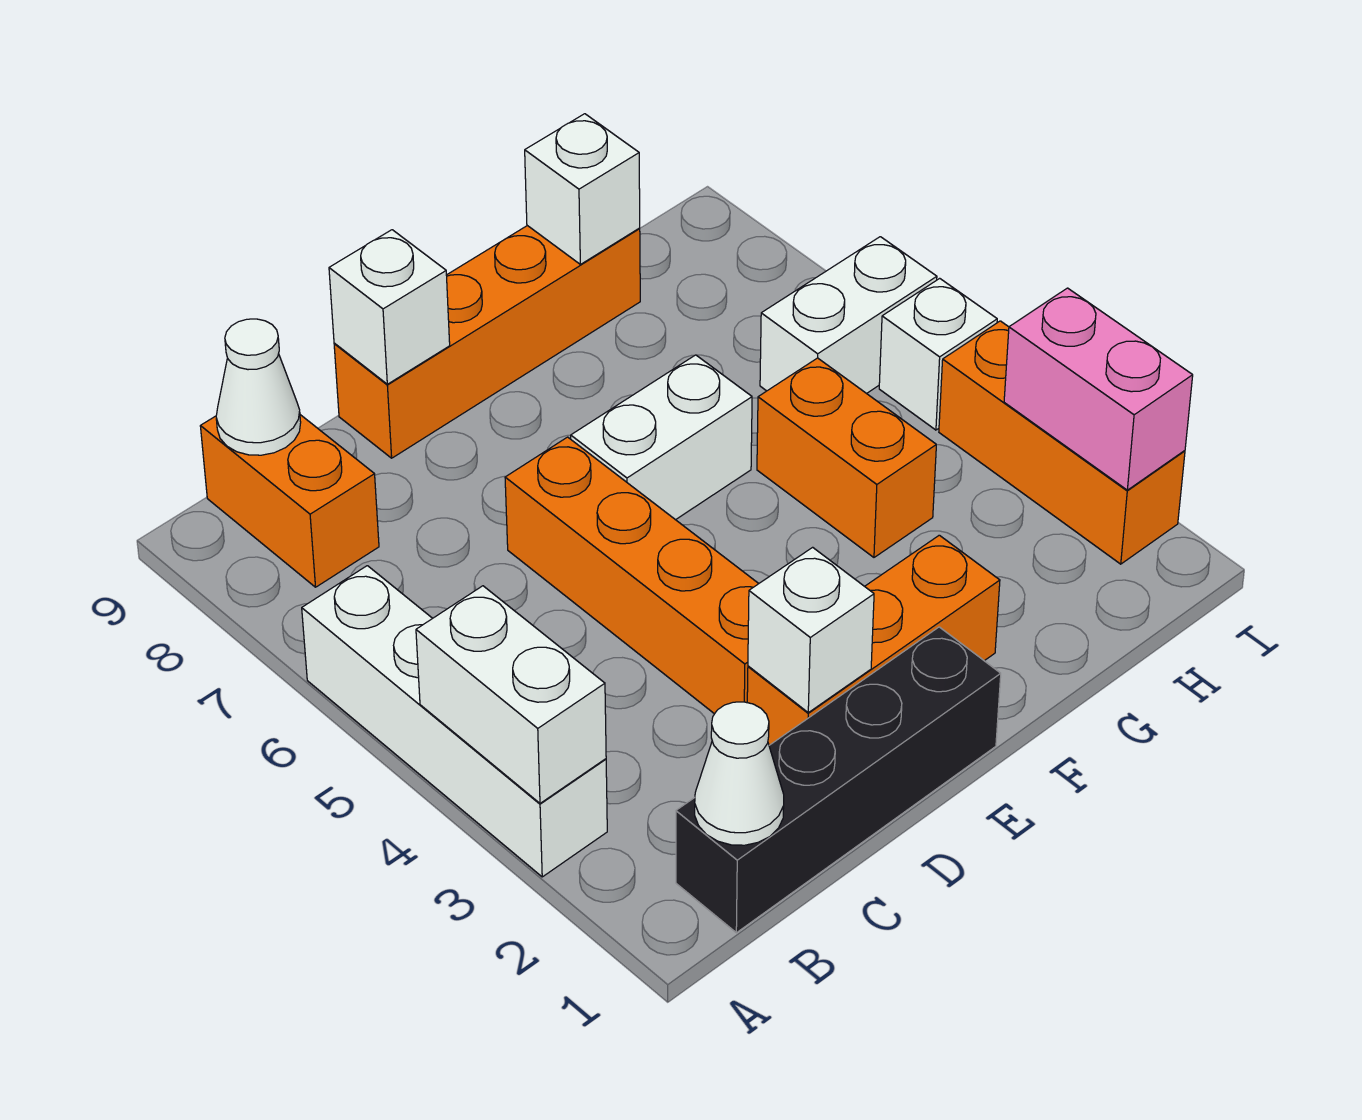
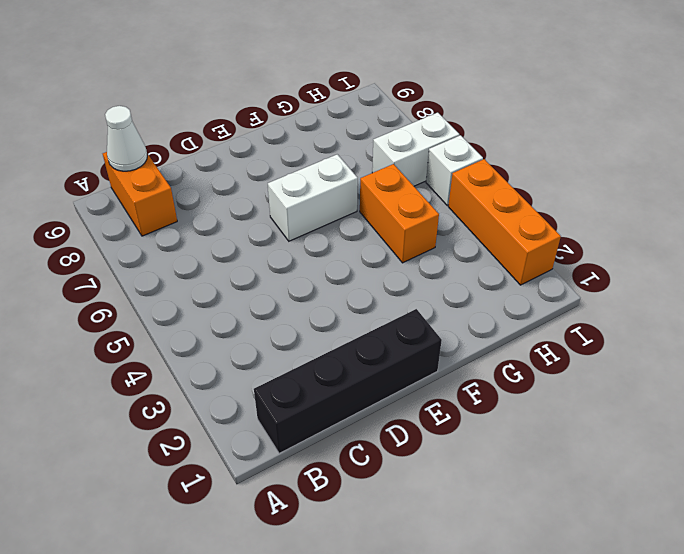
none -> white 1x4 brick [302,566,607,877]
none -> orange 1x3 brick [747,535,1000,745]
none -> orange 1x4 brick [505,437,759,714]

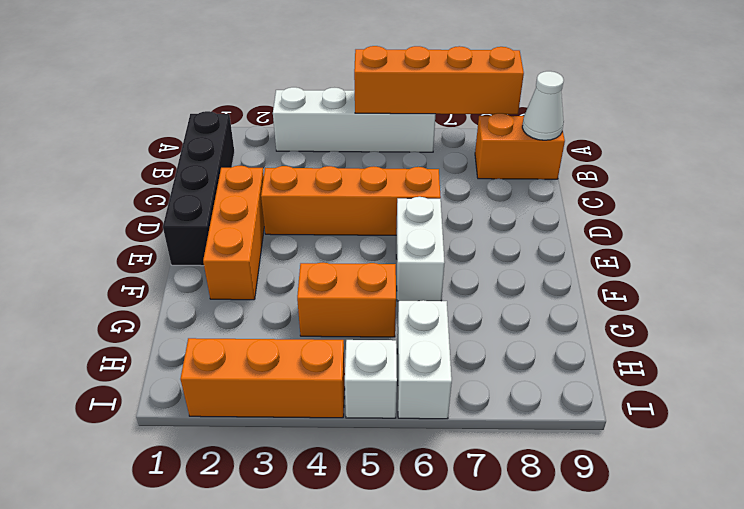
orange 1x4 brick [354,46,524,114] -> orange 1x4 brick turned to [334,226,640,458]
none -> white 1x2 brick [416,586,606,803]
none -> white 1x1 cone [695,702,784,845]
none -> white 1x1 brick [748,547,874,713]

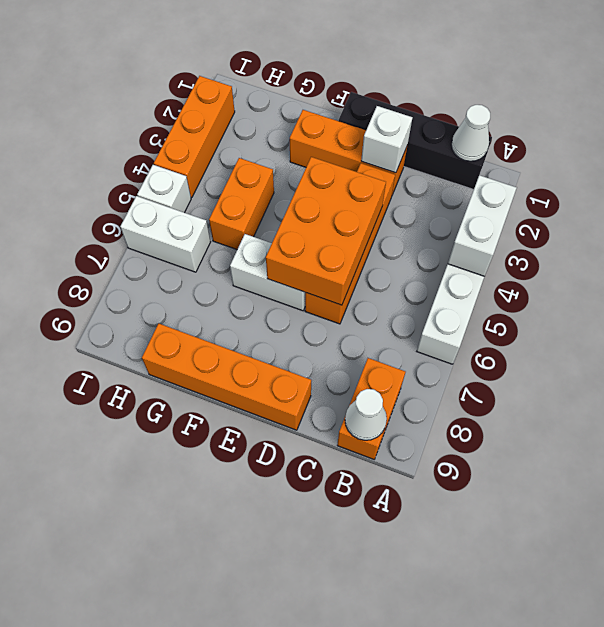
orange 2x3 brick [266,157,386,305] -> none
none -> white 1x1 brick [329,230,450,384]
none -> white 1x1 brick [525,114,640,264]
none -> pink 1x2 brick [1004,288,1193,490]

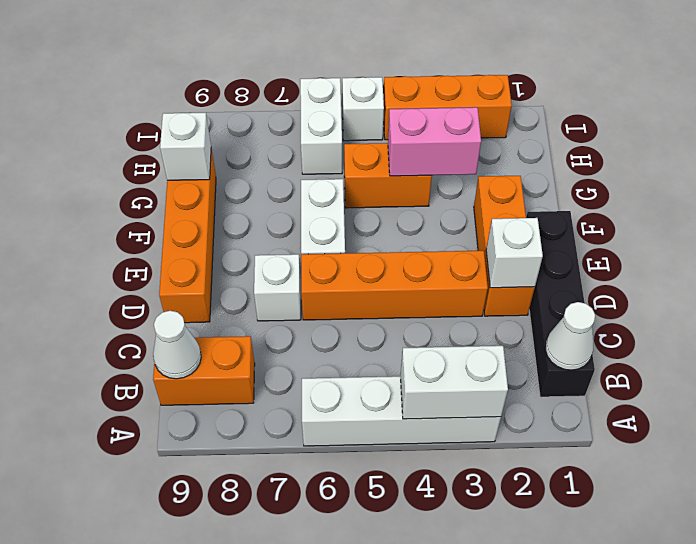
white 1x1 brick [254,254,301,321] -> white 1x1 brick moved to [329,230,450,384]
pink 1x2 brick [388,107,481,176] -> pink 1x2 brick moved to [1004,288,1193,490]

